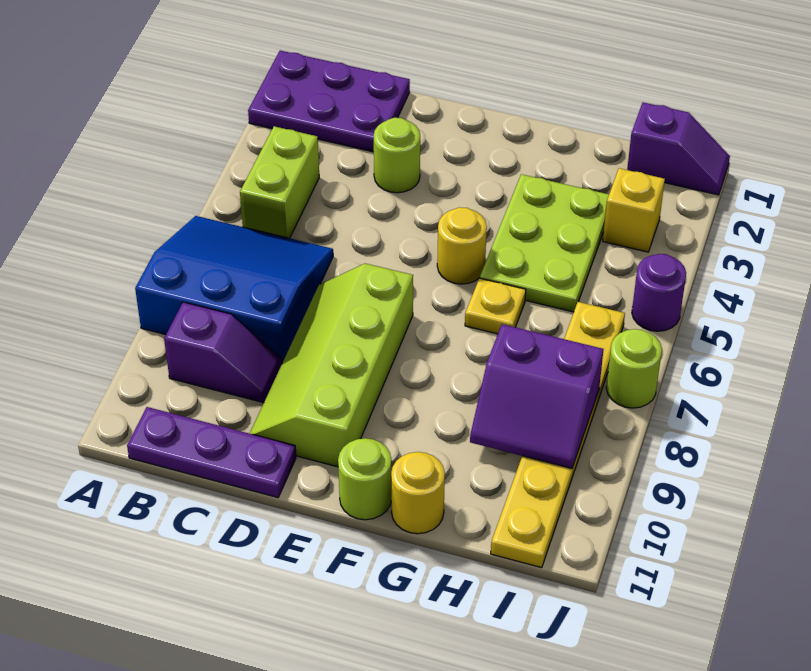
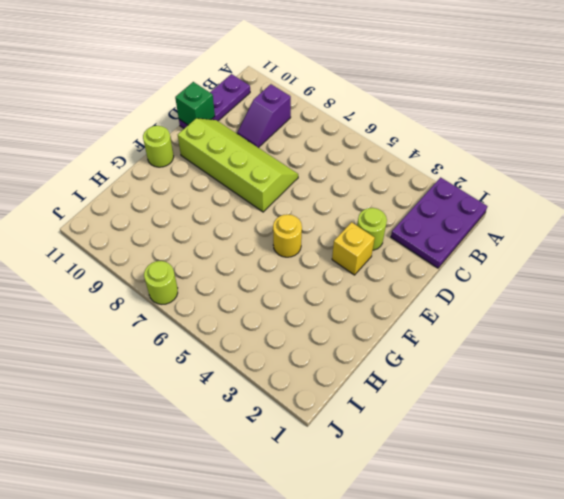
green 1x1 brick [175,82,215,125] -> none
yellow 1x1 brick [332,222,375,275] -> yellow 1x1 brick moved to [603,168,665,252]
none -> blue 3x3 slope [135,216,333,363]
none -> lime 1x2 brick [240,126,319,238]
none -> lime 2x3 plate [480,174,609,312]

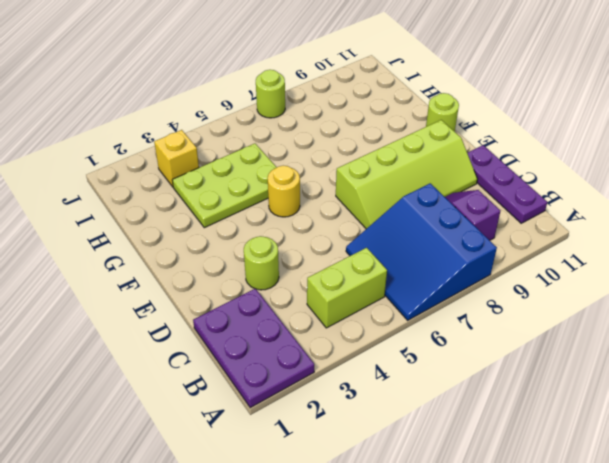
none -> yellow 1x1 plate [465,278,526,334]
none -> yellow 1x1 round brick [391,452,445,534]
none -> purple 1x2 slope [627,102,730,195]

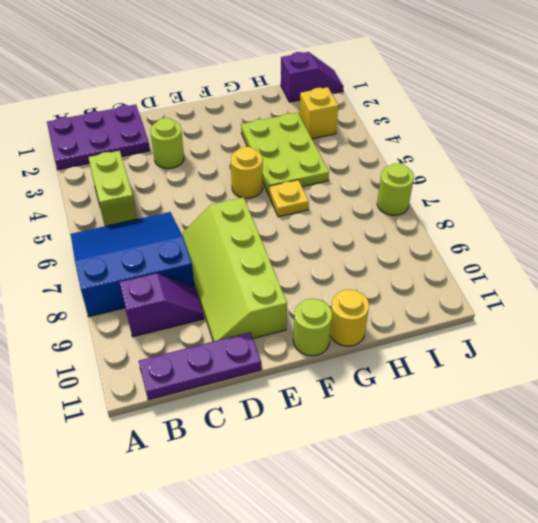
none -> yellow 1x6 plate [491,302,625,568]
none -> purple 1x1 round brick [632,254,686,331]
none -> purple 2x2 slope [470,324,604,468]

